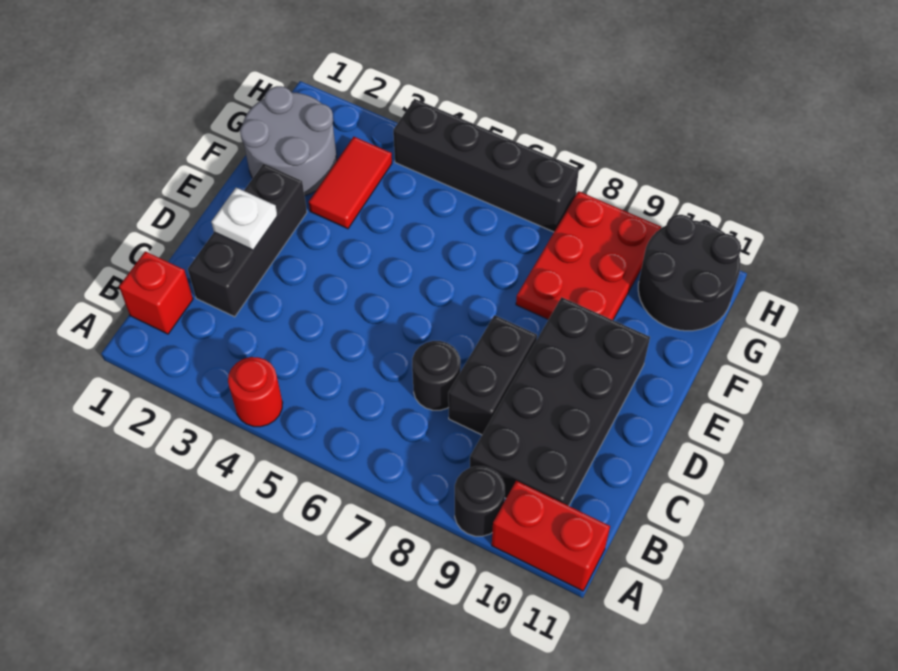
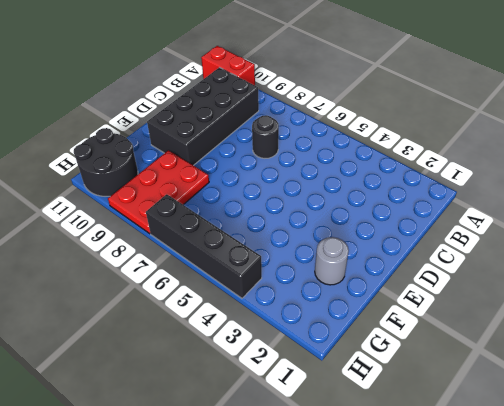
grey 1x1 round brick [315,237,349,285] -> grey 2x2 round brick [240,86,337,196]
none -> red 1x1 round brick [228,357,283,427]
none -> black 1x1 round brick [455,466,505,536]
none -> red 1x1 brick [119,251,193,334]

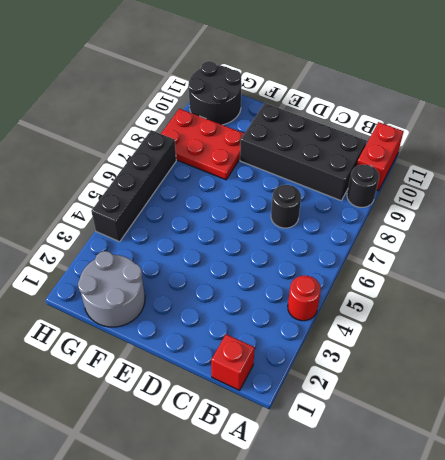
none -> black 1x3 brick [188,164,307,317]
none -> black 1x2 brick [448,315,537,435]
none -> red 1x2 tile [309,137,392,229]

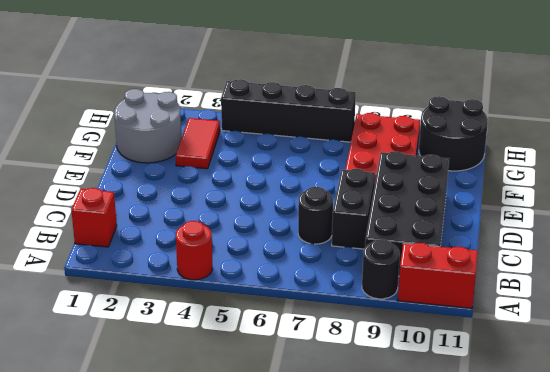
none -> black 1x3 brick [188,164,307,317]
none -> white 1x1 plate [211,188,277,250]

